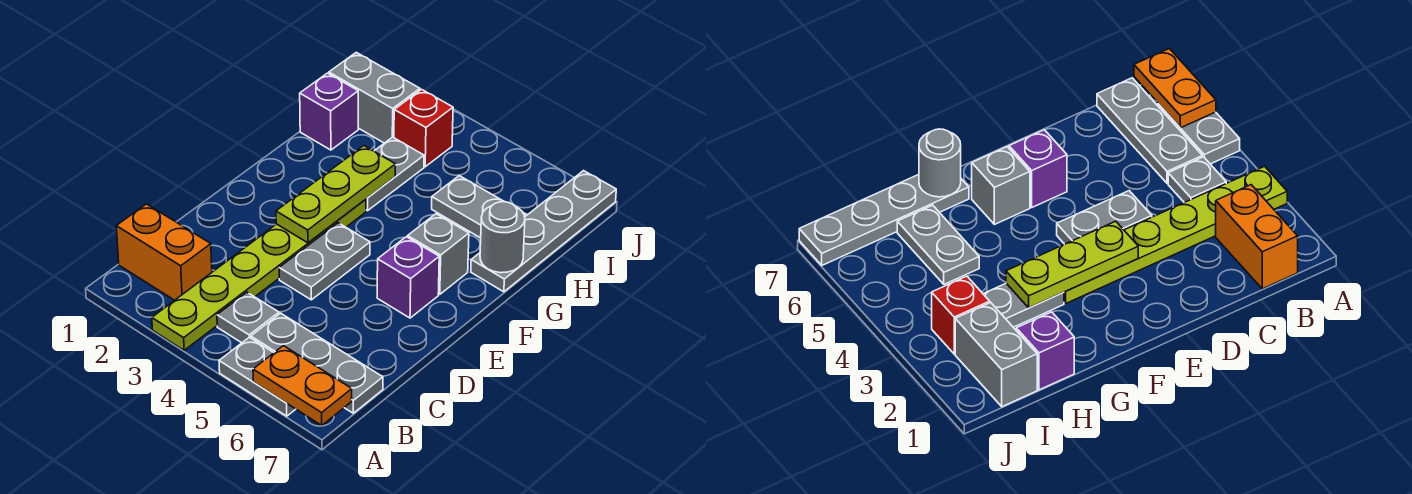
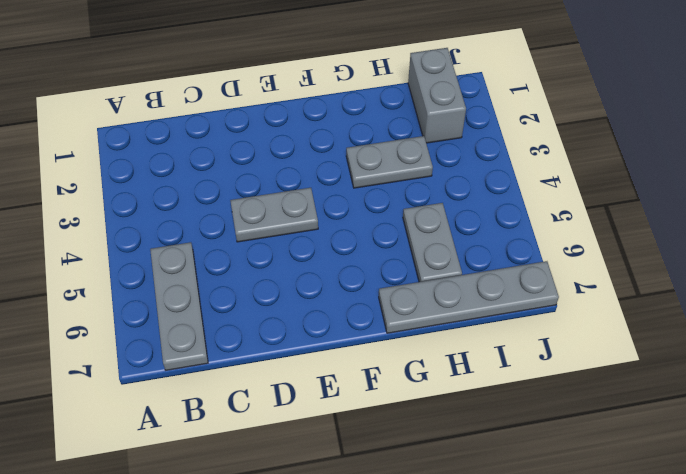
none -> lime 1x6 plate [152,199,366,350]
none -> grey 1x2 plate [219,337,295,416]
none -> orange 1x2 brick [116,204,212,300]

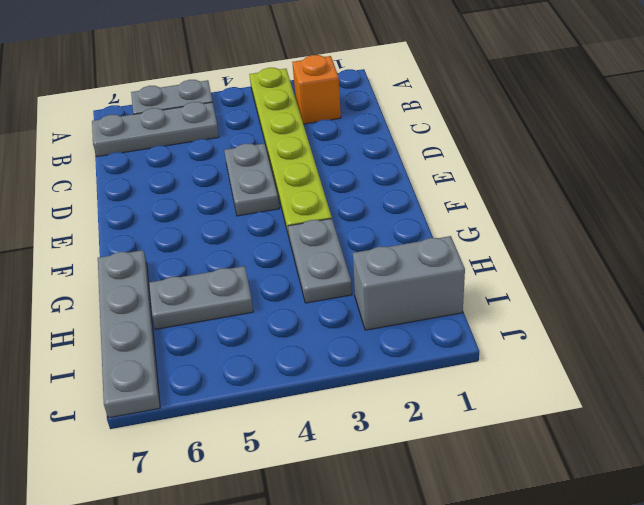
orange 1x1 brick [292,55,341,124] -> orange 1x2 brick [116,204,212,300]
none -> grey 1x1 plate [217,292,279,343]
none -> purple 1x1 brick [377,237,439,318]
none -> grey 1x1 brick [408,214,469,294]

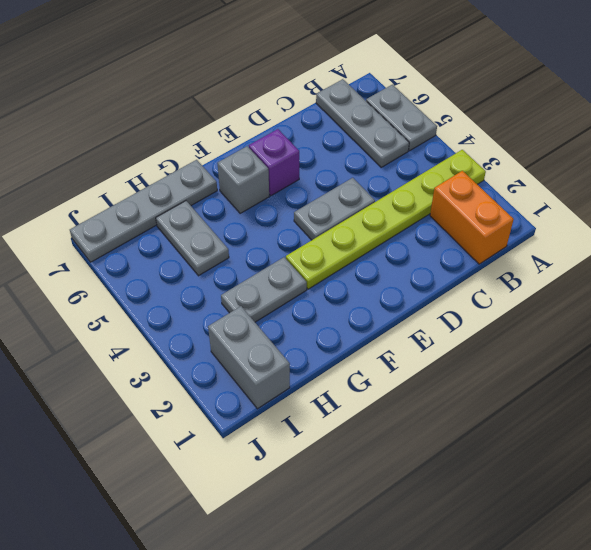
none -> grey 1x1 plate [217,292,279,343]
none -> purple 1x1 brick [300,73,358,150]
none -> red 1x1 brick [394,89,453,167]

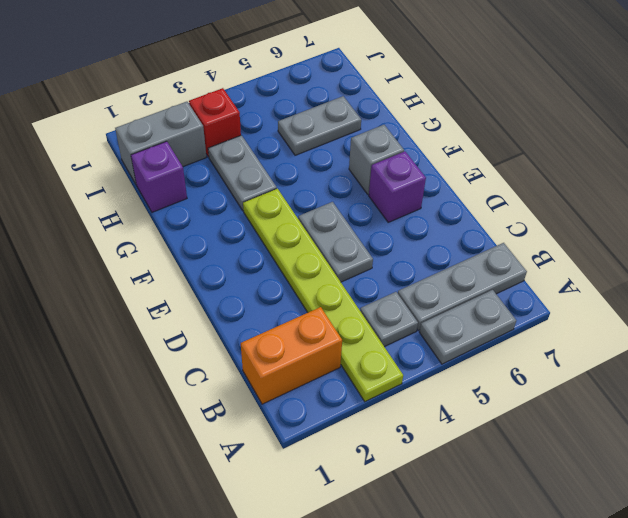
none -> grey 1x4 plate [471,171,616,292]
none -> orange 1x2 plate [253,346,352,425]
none -> lime 1x3 plate [276,146,395,243]

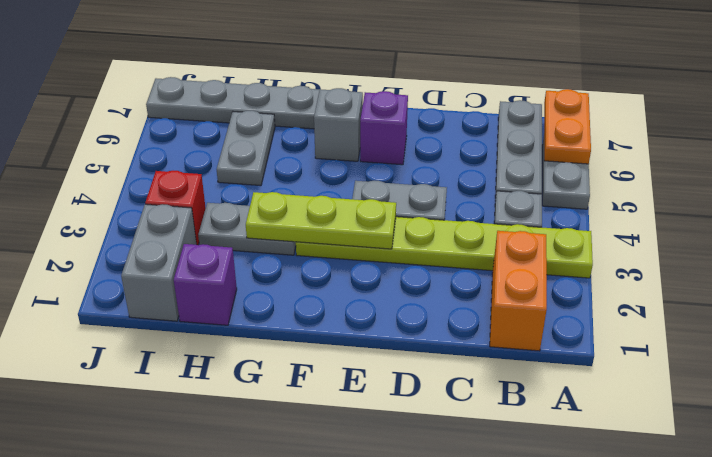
none -> grey 1x1 round brick [480,202,525,273]

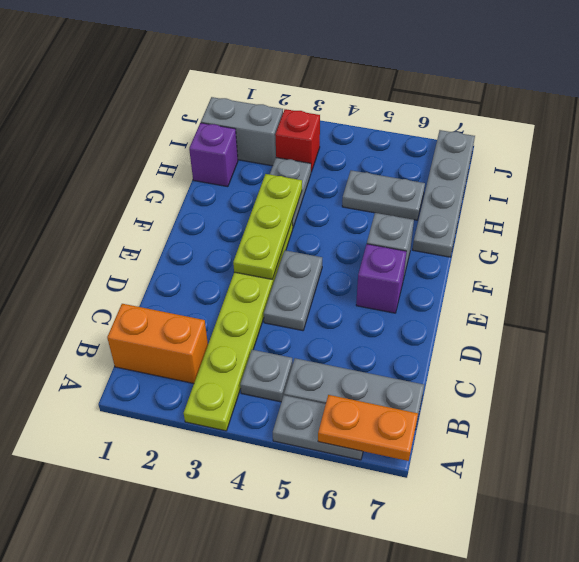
none -> grey 1x1 round brick [480,202,525,273]

